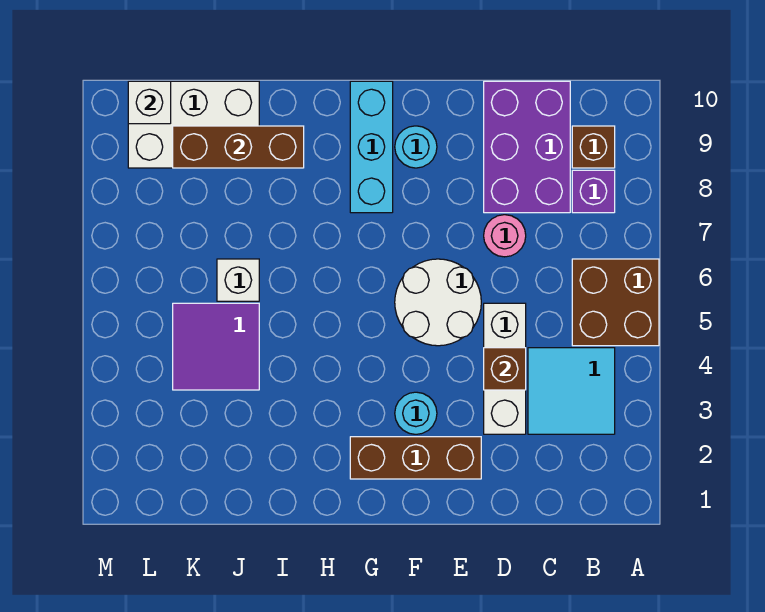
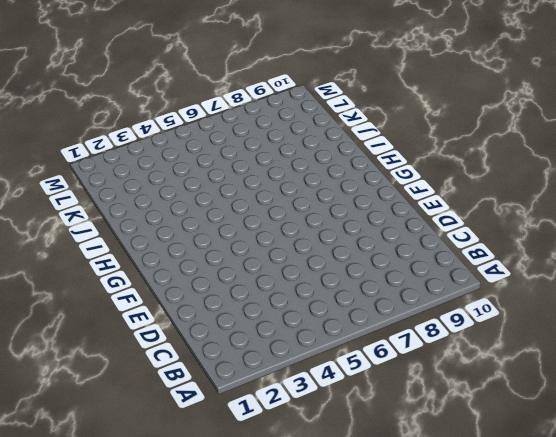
none -> brown 2x2 brick [572,259,659,346]
none -> cyan 2x2 tile [528,348,615,434]
none -> purple 1x1 brick [572,170,615,213]

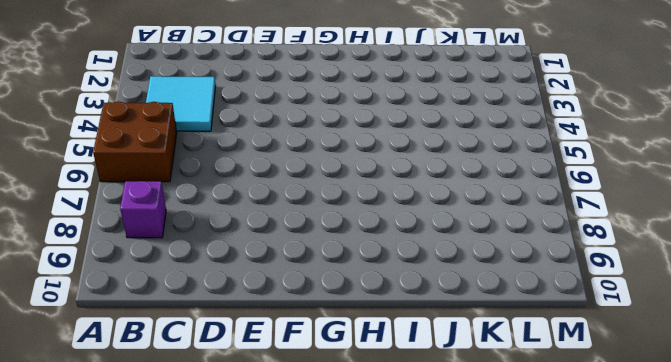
none -> brown 1x1 brick [572,126,615,168]
none -> purple 2x3 brick [484,81,570,213]
none -> white 1x3 brick [484,303,526,434]

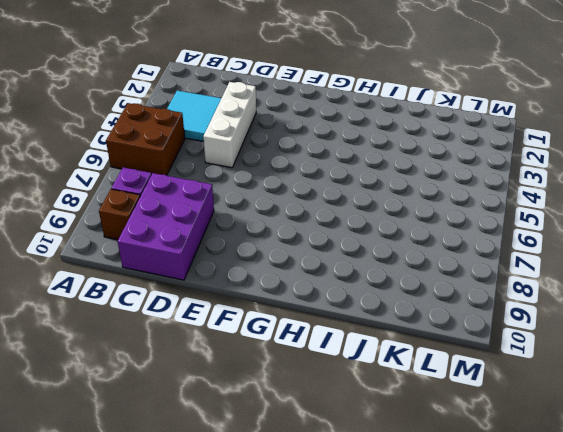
none -> pink 1x1 round brick [484,215,526,257]
none -> brown 1x3 brick [350,437,481,479]
none -> white 2x2 round brick [395,259,481,346]

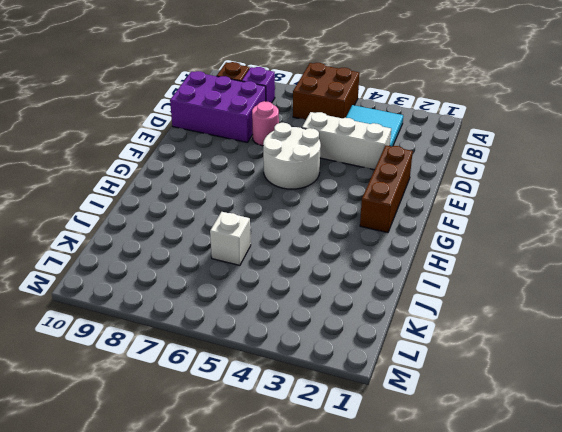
none -> cyan 1x1 round brick [395,392,437,434]
none -> cyan 1x1 round brick [395,126,437,168]
none -> cyan 1x3 brick [350,81,393,213]

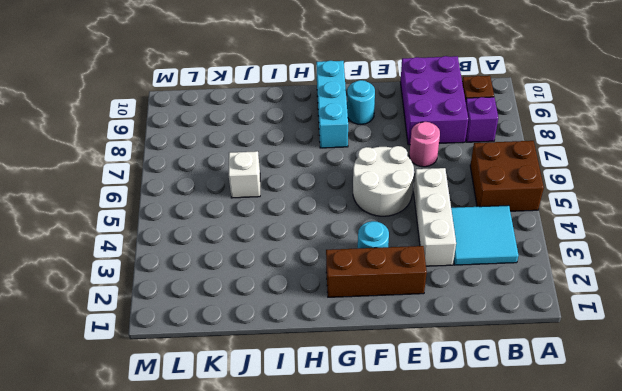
none -> purple 2x2 tile [173,303,259,390]
none -> white 2x3 brick [128,81,259,168]
none -> brown 1x1 brick [484,348,526,390]

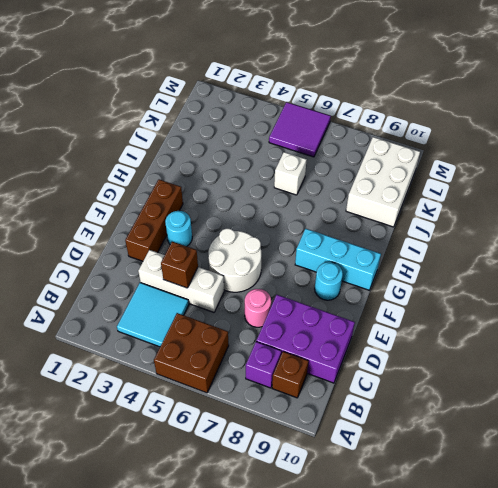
purple 2x2 tile [269,102,331,157] -> purple 2x2 tile moved to [173,303,259,390]
none -> brown 1x3 brick [173,126,304,168]
none -> white 1x1 brick [128,81,171,124]

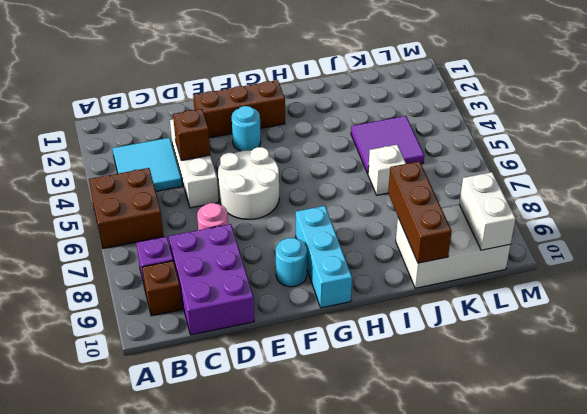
brown 1x3 brick [388,161,452,263] -> brown 1x3 brick turned to [173,126,304,168]
white 1x2 brick [459,172,516,250] -> white 1x1 brick [128,81,171,124]

